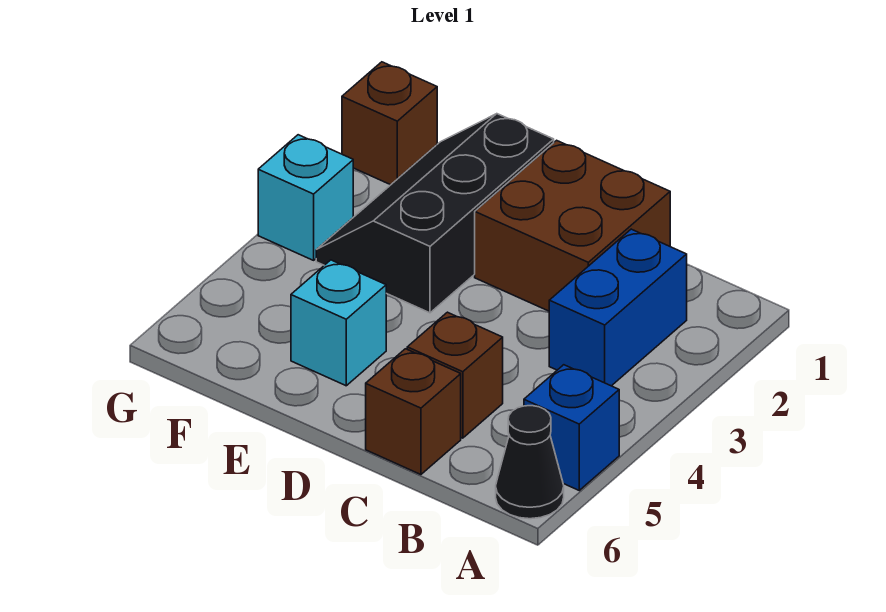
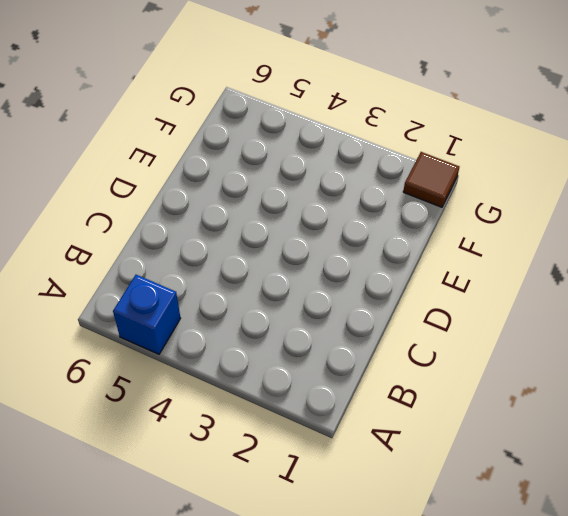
brown 1x1 tile [403,152,459,207] -> brown 1x1 brick [342,62,437,185]
none -> black 1x1 cone [496,406,564,519]
none -> blue 1x2 brick [549,229,687,386]

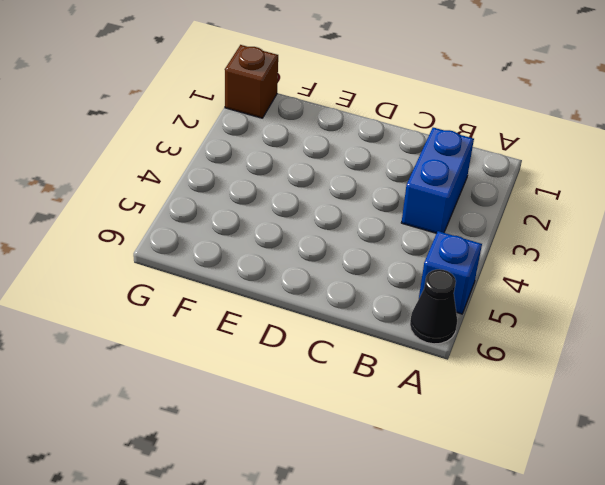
none -> brown 2x2 brick [475,140,670,311]
none -> brown 1x1 brick [407,312,503,438]

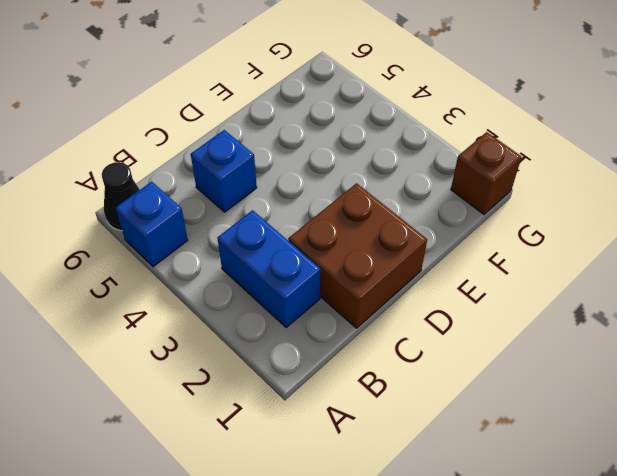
blue 1x1 brick [191,130,257,212] -> brown 1x1 brick [407,312,503,438]
none -> brown 1x1 brick [366,349,461,475]
none -> black 2x3 slope [316,114,554,313]

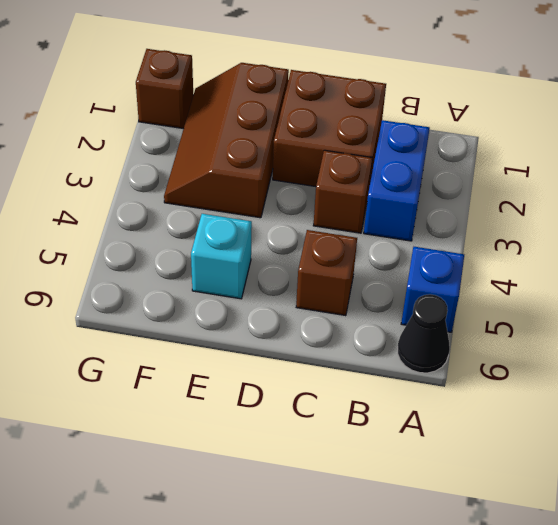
brown 1x1 brick [313,150,372,233] -> brown 1x1 brick moved to [366,349,461,475]
brown 2x3 slope [164,63,289,218] -> black 2x3 slope [316,114,554,313]
none -> cyan 1x1 brick [258,135,353,260]

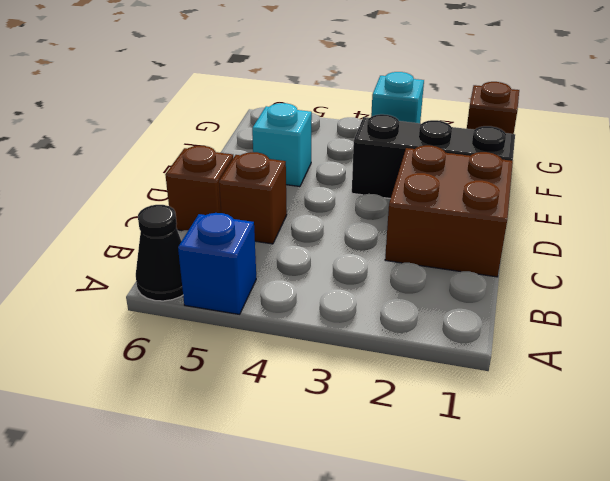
none -> blue 1x2 brick [549,229,687,386]

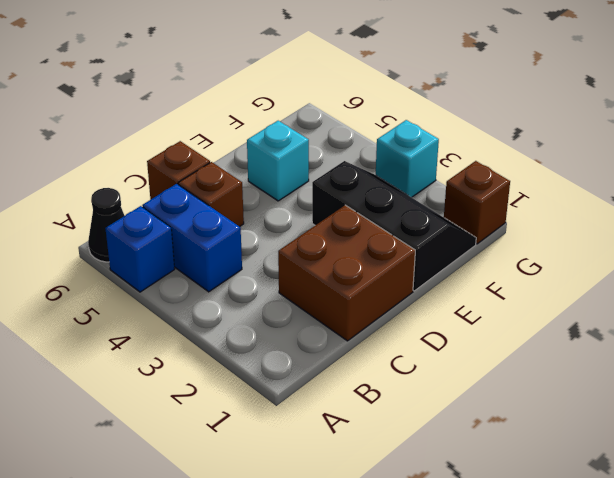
blue 1x2 brick [142,184,242,292] -> blue 1x2 brick moved to [549,229,687,386]

